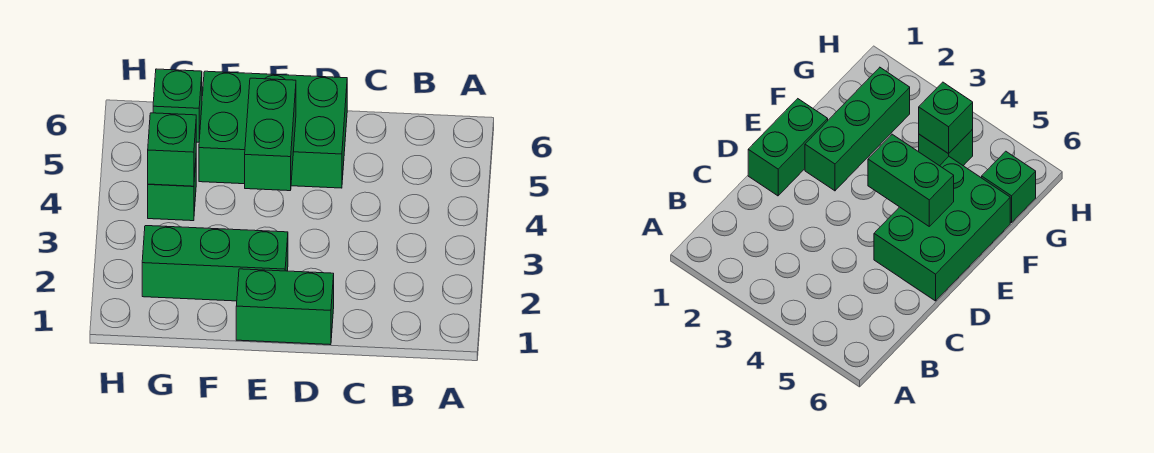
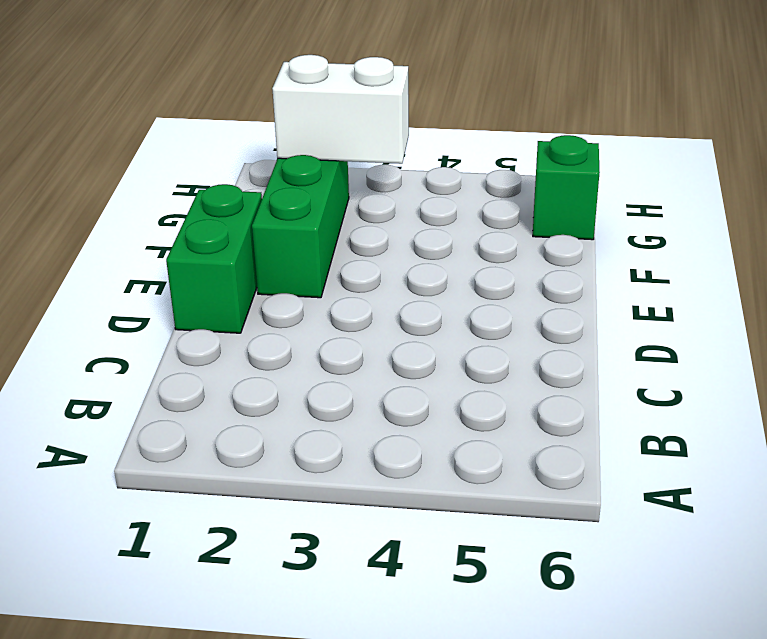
white 1x2 brick [272,55,409,164] -> none
none -> green 2x3 brick [199,71,347,188]
none -> green 1x1 brick [148,163,196,221]

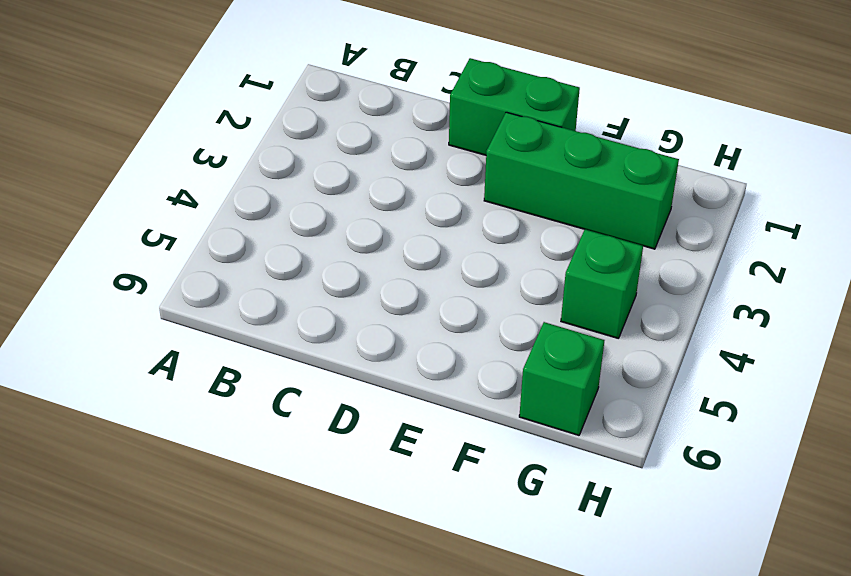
none -> green 2x3 brick [199,71,347,188]
none -> green 1x2 brick [245,78,296,191]

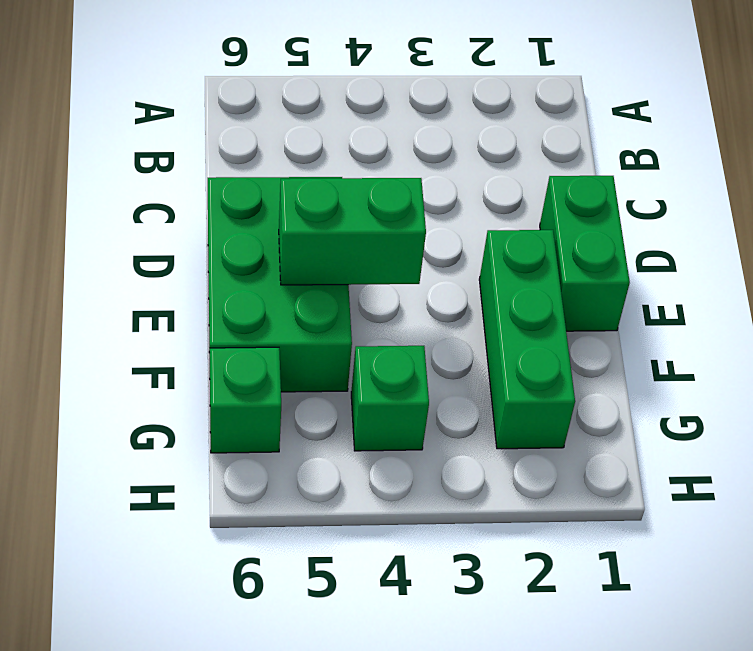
none -> green 1x1 brick [148,113,196,186]

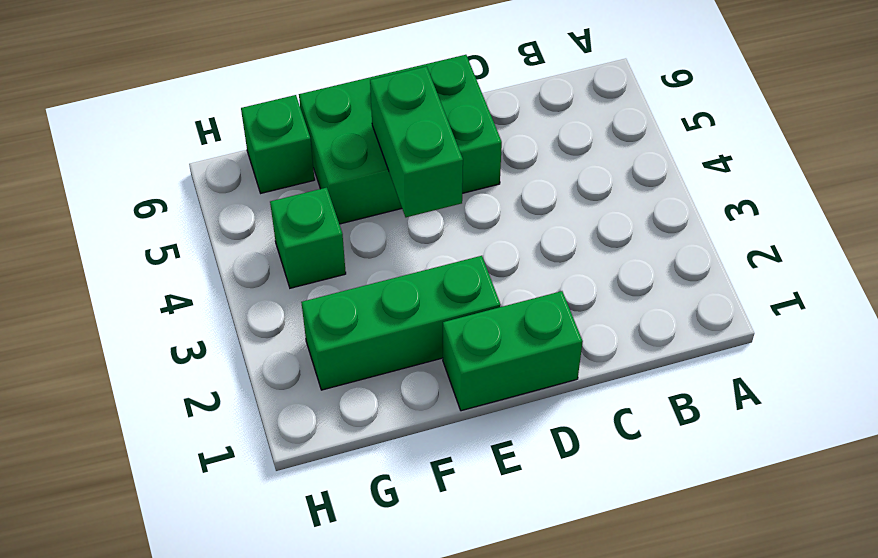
none -> green 1x1 brick [148,113,196,186]

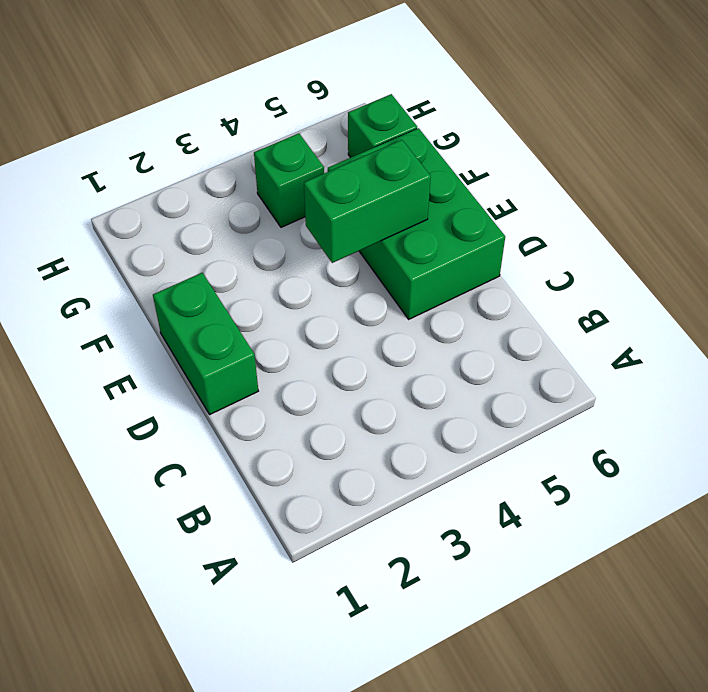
none -> green 1x3 brick [142,226,288,301]
none -> green 1x1 brick [148,113,196,186]

